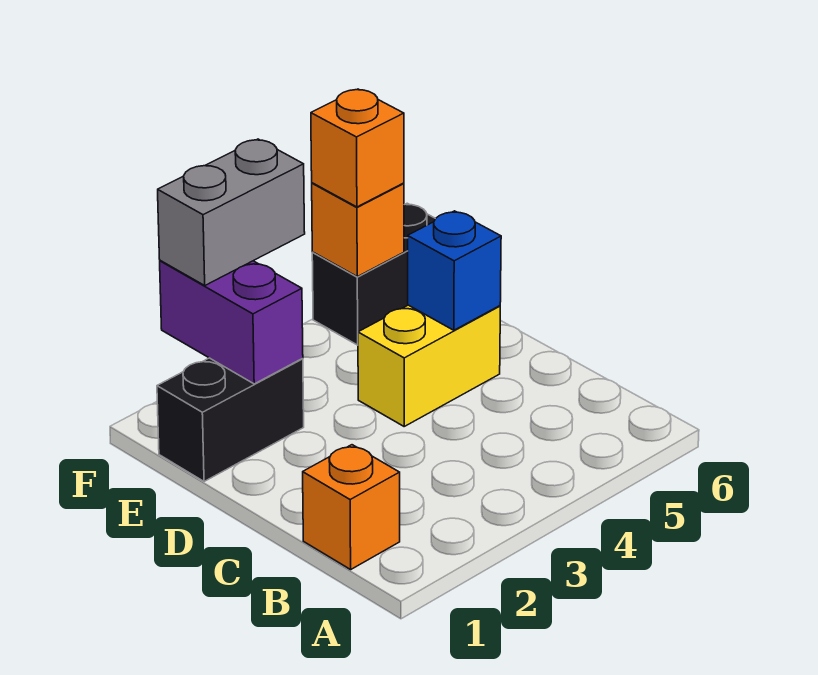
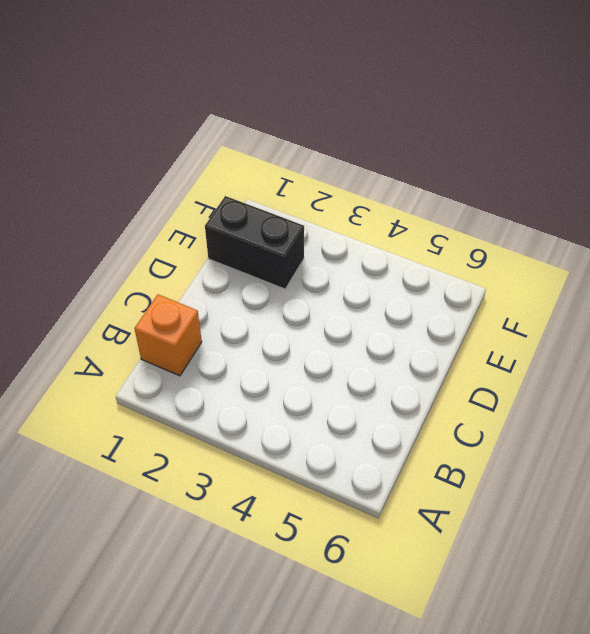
none -> yellow 1x2 brick [358,305,500,426]
none -> black 1x2 brick [312,203,435,345]

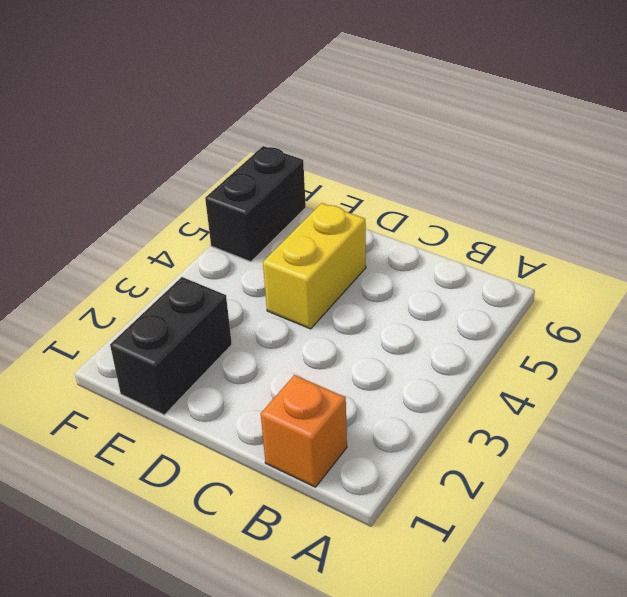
none -> blue 1x1 brick [408,211,501,330]
none -> purple 1x2 brick [160,261,303,384]

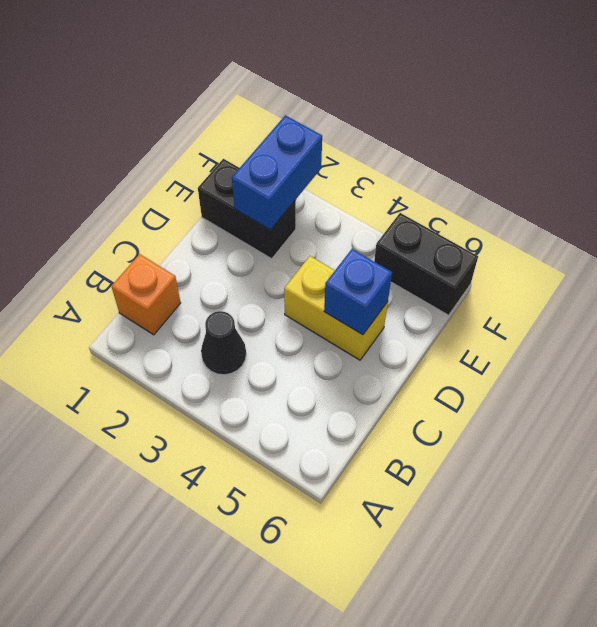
black 1x1 cone [201,311,246,375] -> none
blue 1x2 brick [232,115,322,230] -> purple 1x2 brick [160,261,303,384]
none -> orange 1x1 brick [312,183,404,277]
none -> grey 1x2 brick [158,139,305,285]

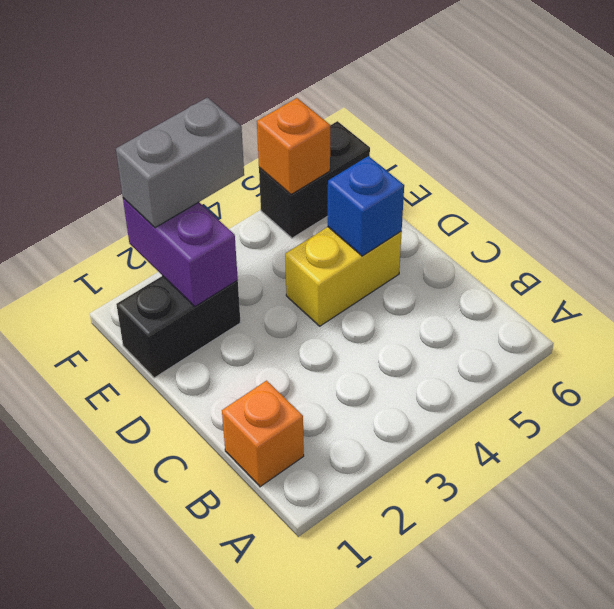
none -> orange 1x1 brick [311,89,404,207]

